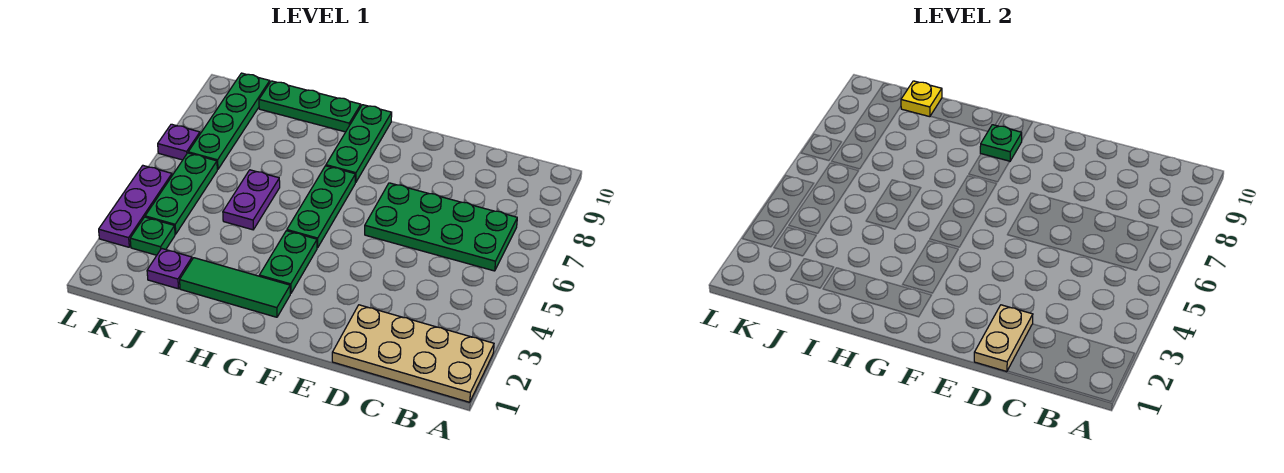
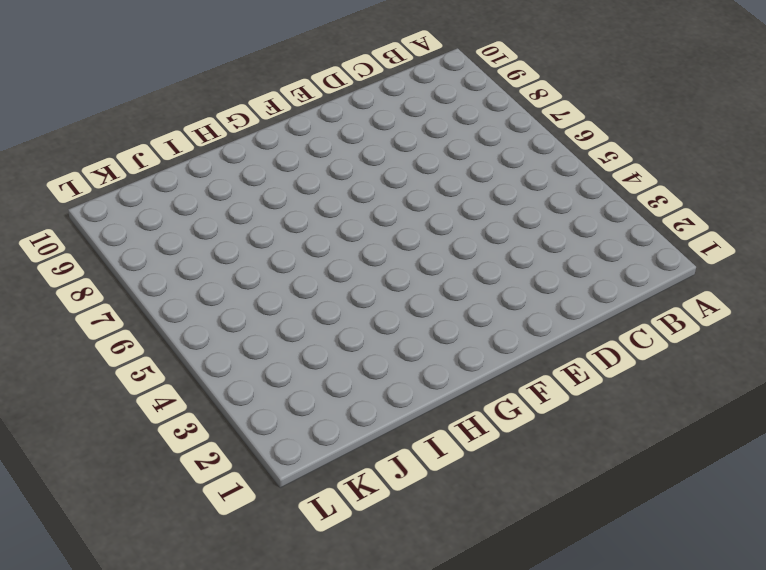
none -> tan 2x4 plate [332,305,494,402]
none -> green 2x4 plate [365,183,517,271]
none -> green 1x3 tile [180,258,290,317]

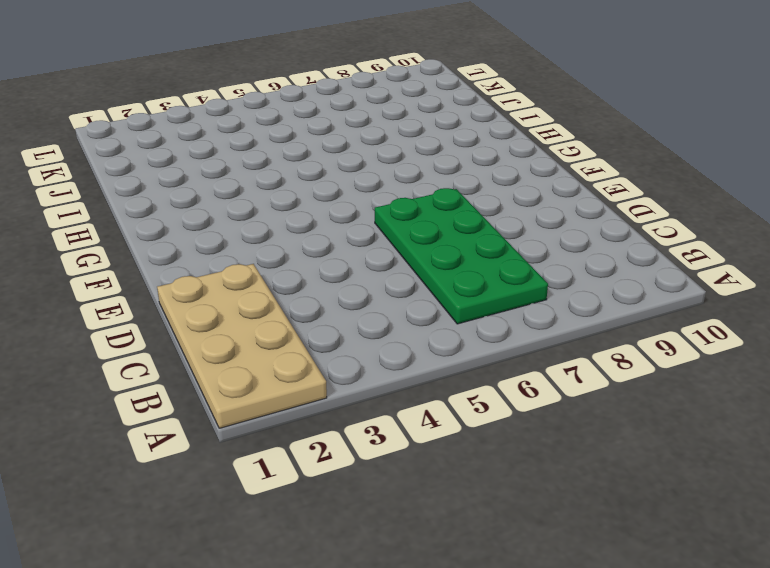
none -> green 1x3 tile [180,258,290,317]
none -> green 1x2 plate [259,231,317,294]
none -> green 1x3 plate [287,166,355,248]

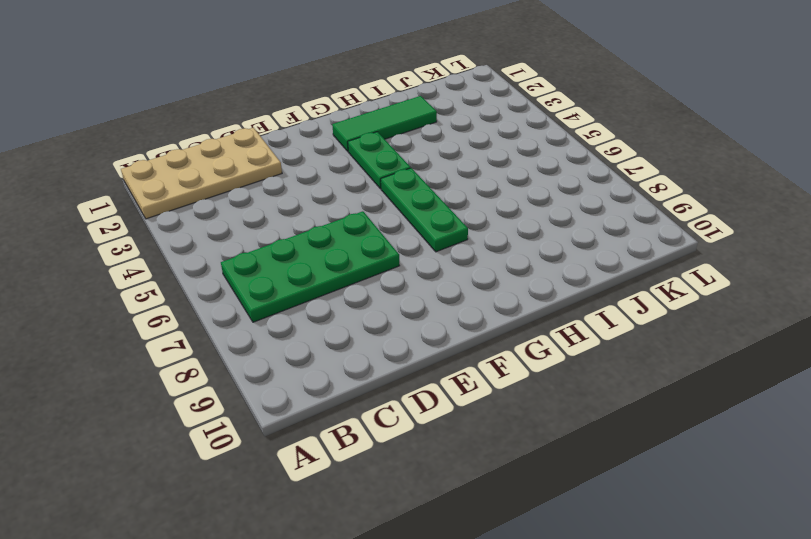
none -> green 1x3 plate [326,105,392,182]
none -> green 1x3 plate [259,81,361,132]
none -> purple 1x2 plate [223,170,280,230]

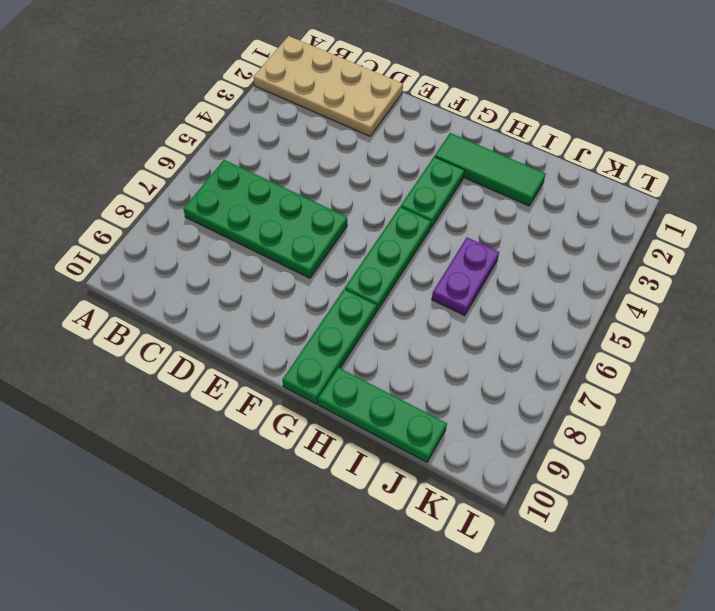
none -> purple 1x1 plate [147,248,192,289]
none -> green 1x1 plate [130,217,175,255]
none -> green 1x3 plate [145,153,217,234]

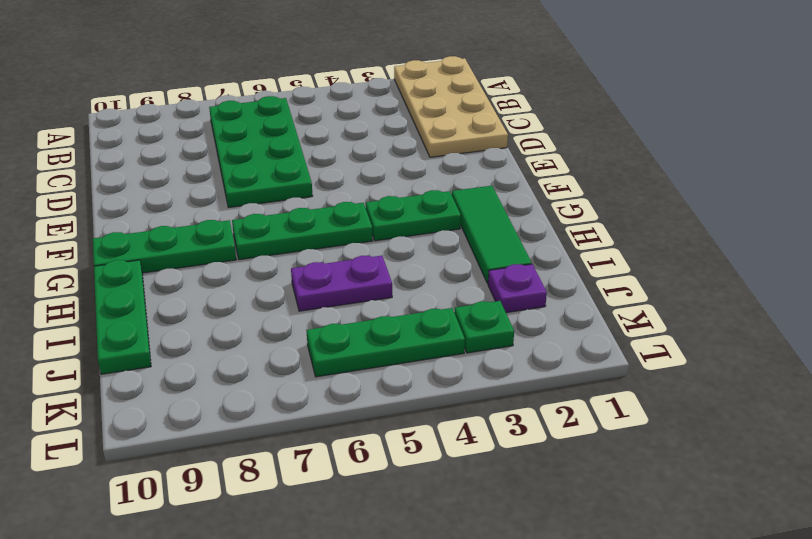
none -> green 1x4 plate [188,73,270,170]
none -> purple 1x3 plate [99,166,172,247]
none -> purple 1x1 plate [158,124,200,160]

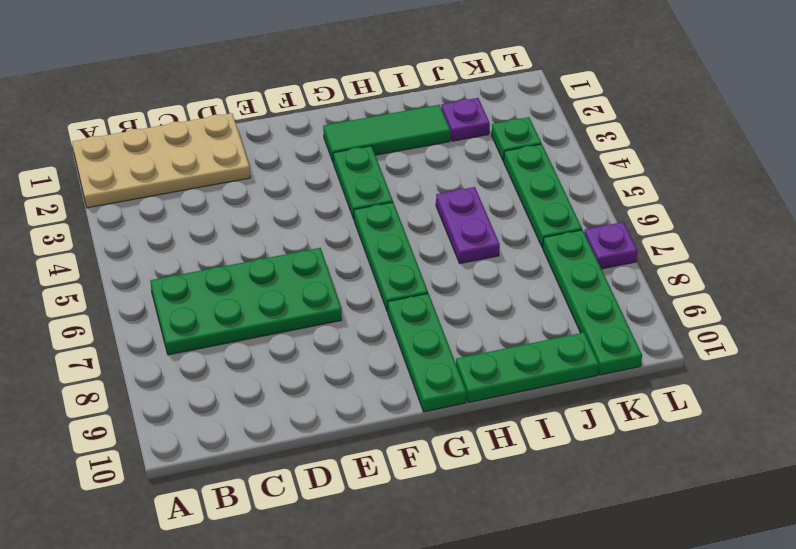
none -> purple 1x3 plate [99,166,172,247]
none -> tan 1x2 plate [974,305,1033,372]
none -> green 1x1 plate [980,125,1022,161]

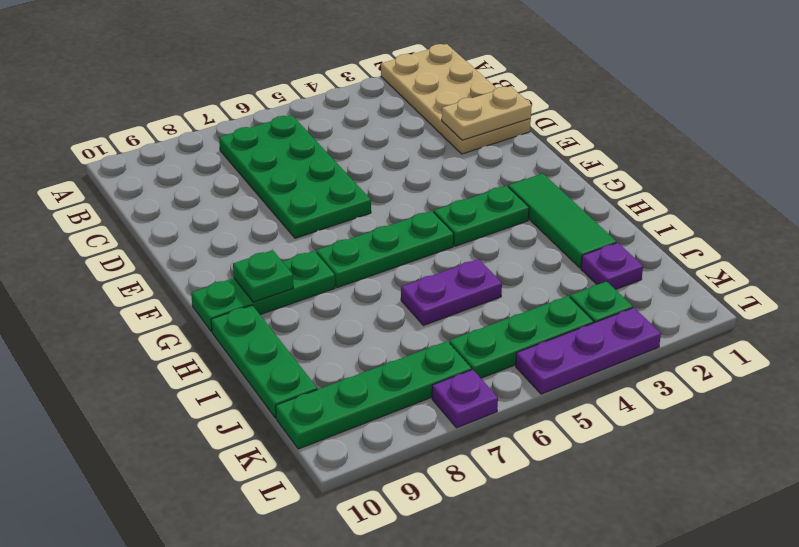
none -> yellow 1x1 plate [901,81,942,117]

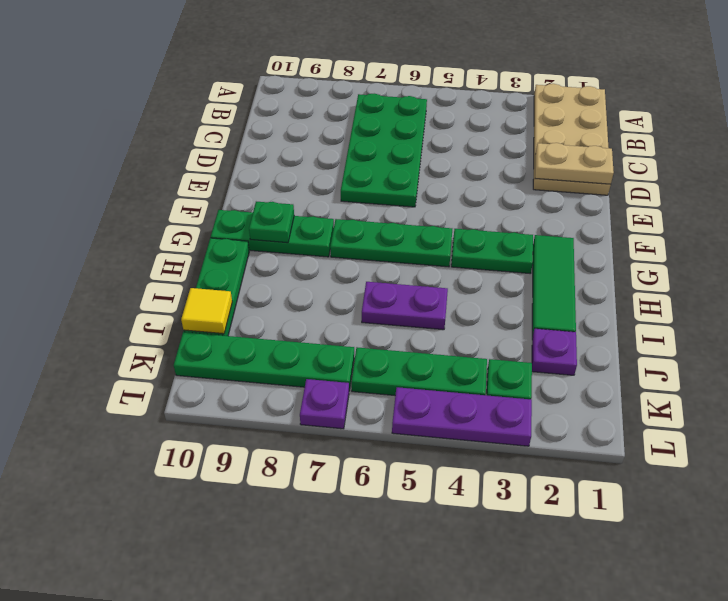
yellow 1x1 tile [181,288,232,334] -> yellow 1x1 plate [901,81,942,117]

